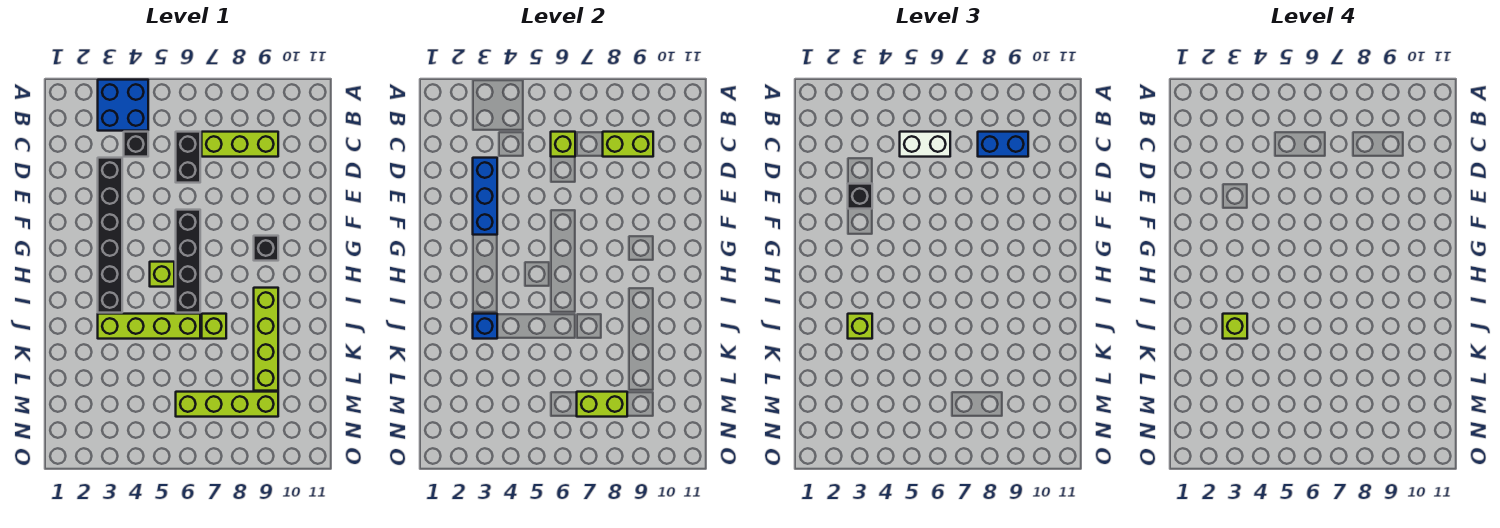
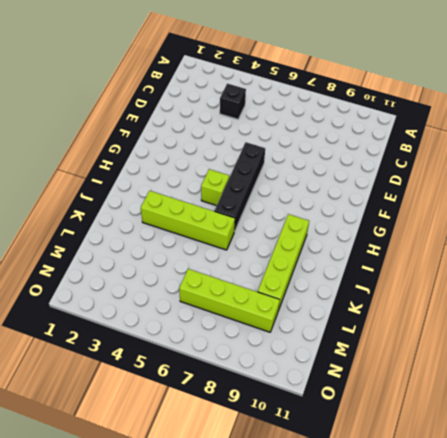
none -> blue 2x2 brick [98,80,148,131]
none -> black 1x2 brick [176,132,200,183]
none -> lime 1x3 brick [202,132,278,157]

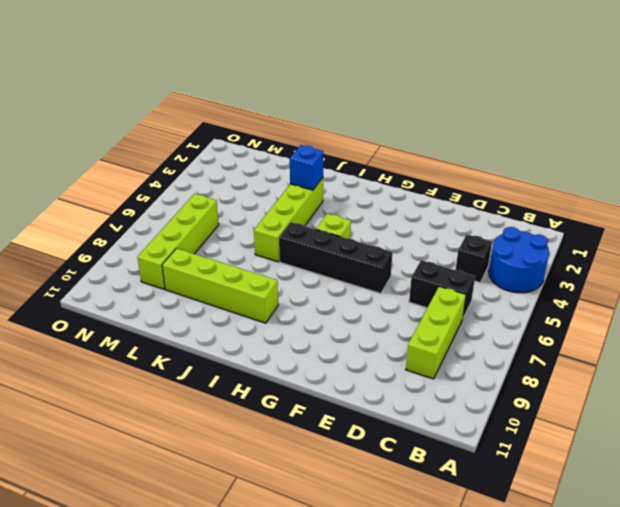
blue 2x2 round brick [489,227,549,293] -> blue 2x2 brick [98,80,148,131]
none -> black 1x6 brick [98,158,122,313]
none -> black 1x1 brick [254,236,278,261]
none -> lime 1x1 brick [202,314,226,339]

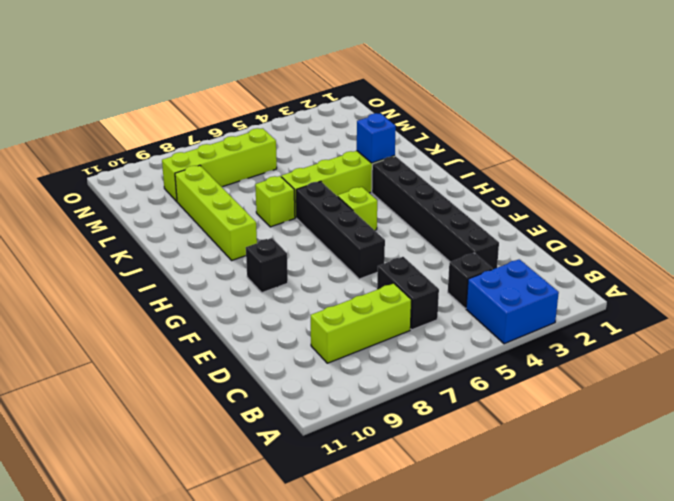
none -> lime 1x1 brick [551,132,575,157]
none -> lime 1x2 brick [603,132,653,157]
none -> blue 1x3 brick [473,158,497,235]

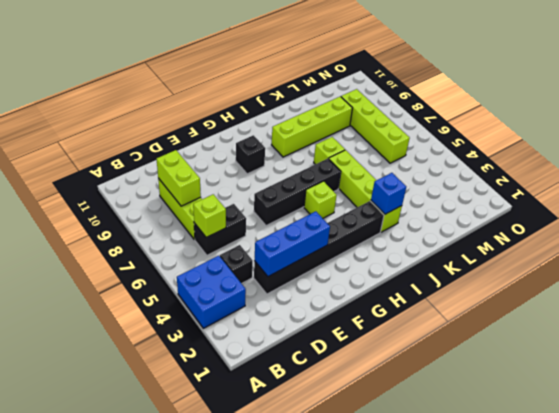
none -> lime 1x2 brick [577,392,627,417]
none -> white 1x2 brick [900,132,950,157]
none -> blue 1x2 brick [978,132,1028,157]

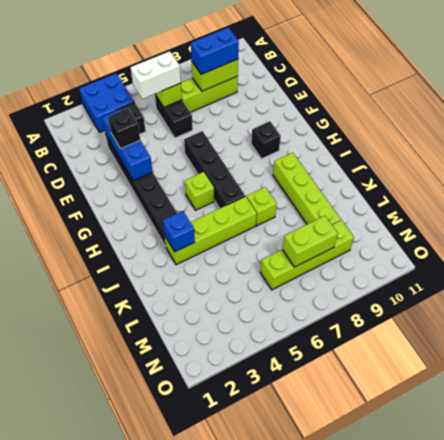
none -> lime 1x1 brick [848,314,872,339]
none -> lime 1x1 brick [1223,314,1247,339]

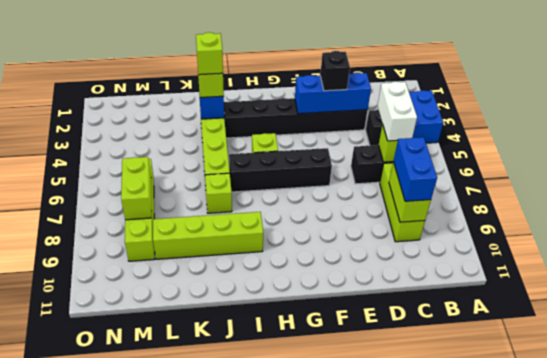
none -> black 1x1 brick [254,236,278,261]

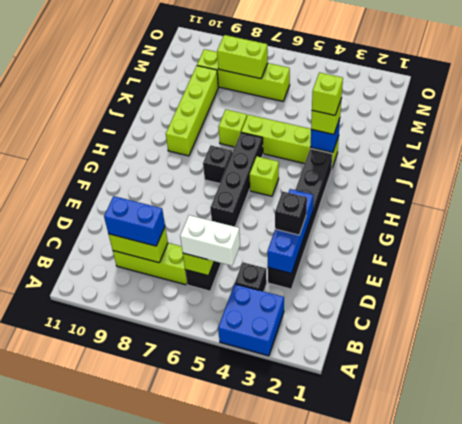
black 1x1 brick [203,145,232,184] -> black 1x1 brick moved to [254,236,278,261]

